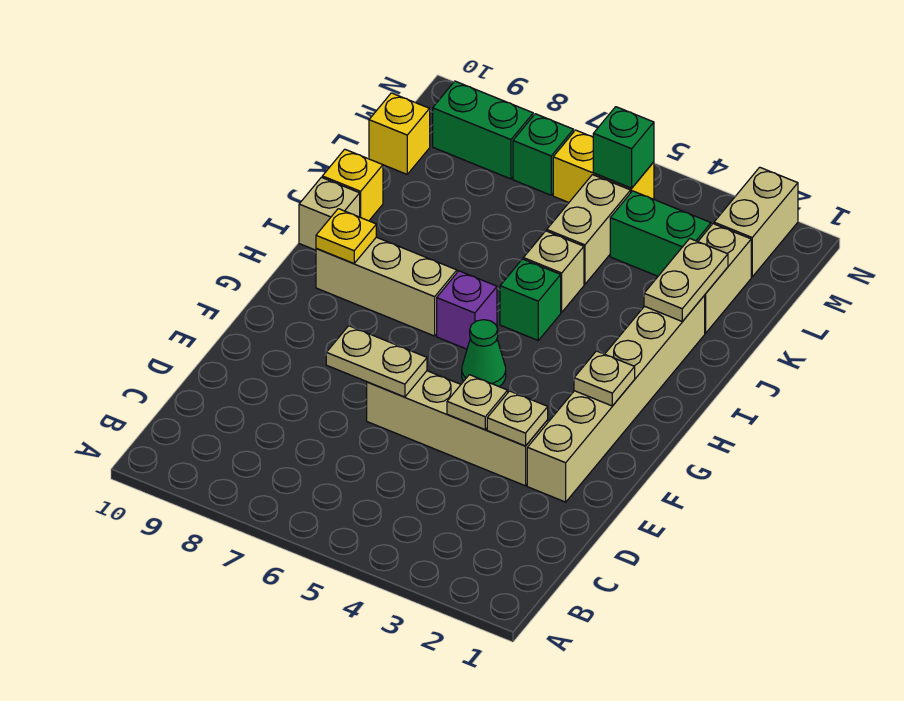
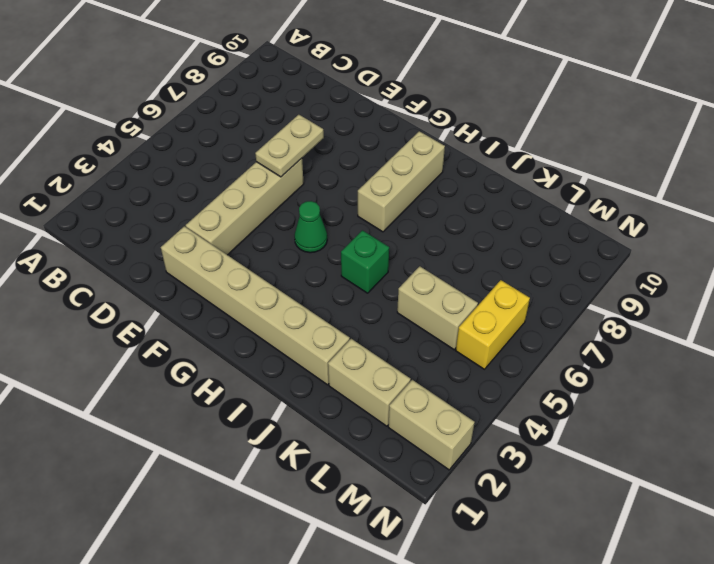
none -> purple 1x1 brick [437,271,497,349]
none -> tan 1x1 brick [299,177,360,250]
none -> tan 1x1 brick [523,231,584,312]

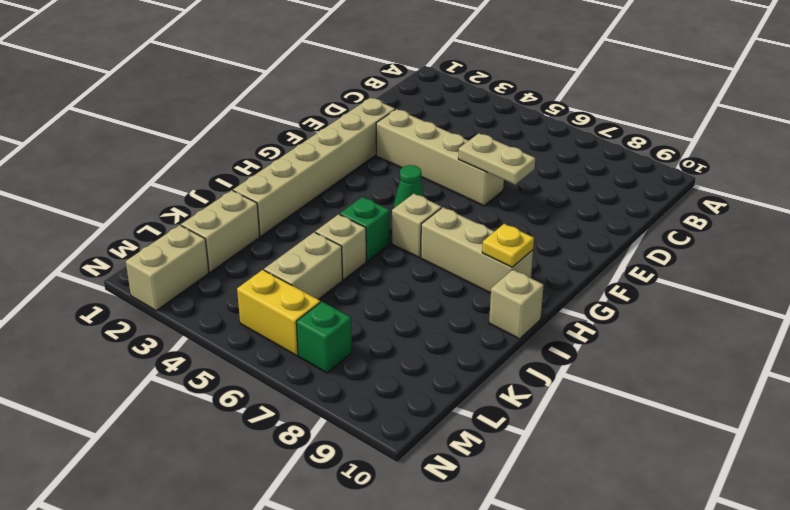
tan 1x1 brick [392,194,441,258] -> purple 1x1 brick [437,271,497,349]
none -> yellow 1x1 brick [322,149,383,221]
none -> green 1x2 brick [610,191,711,276]
none -> yellow 1x1 brick [369,93,430,174]

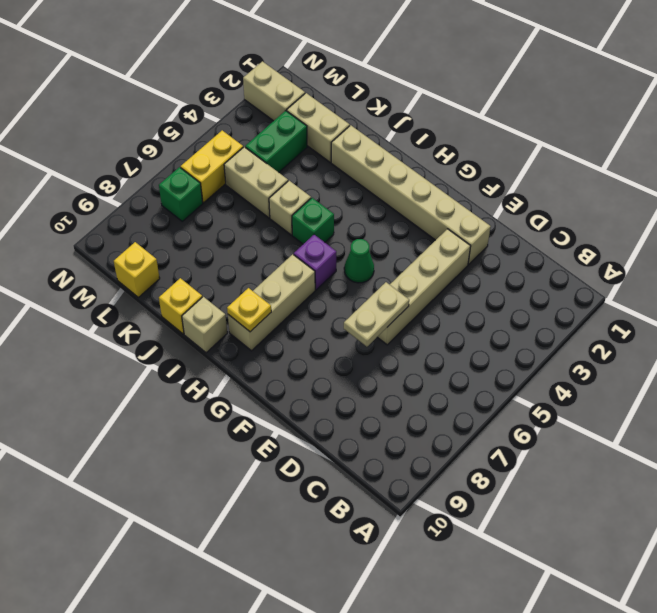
none -> green 1x2 brick [433,81,533,179]
none -> tan 1x1 plate [487,391,548,446]
none -> tan 1x1 plate [447,375,508,429]

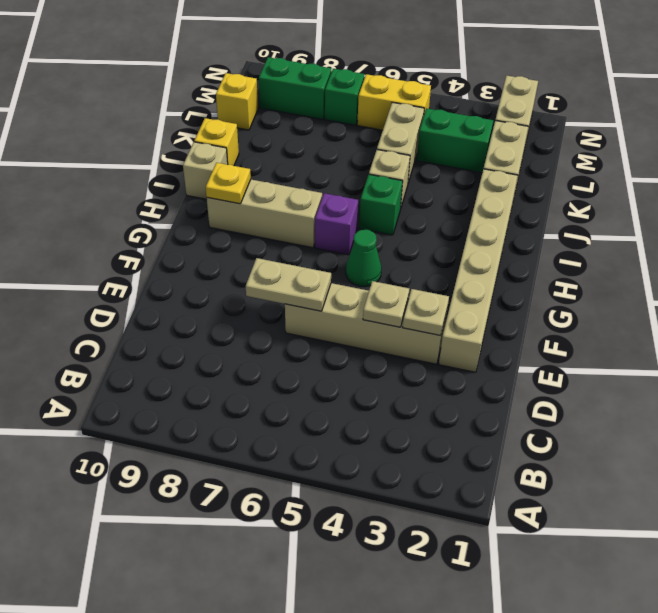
none -> tan 1x1 plate [574,351,635,406]
none -> tan 1x2 plate [644,239,728,322]
none -> green 1x1 brick [593,107,654,188]

